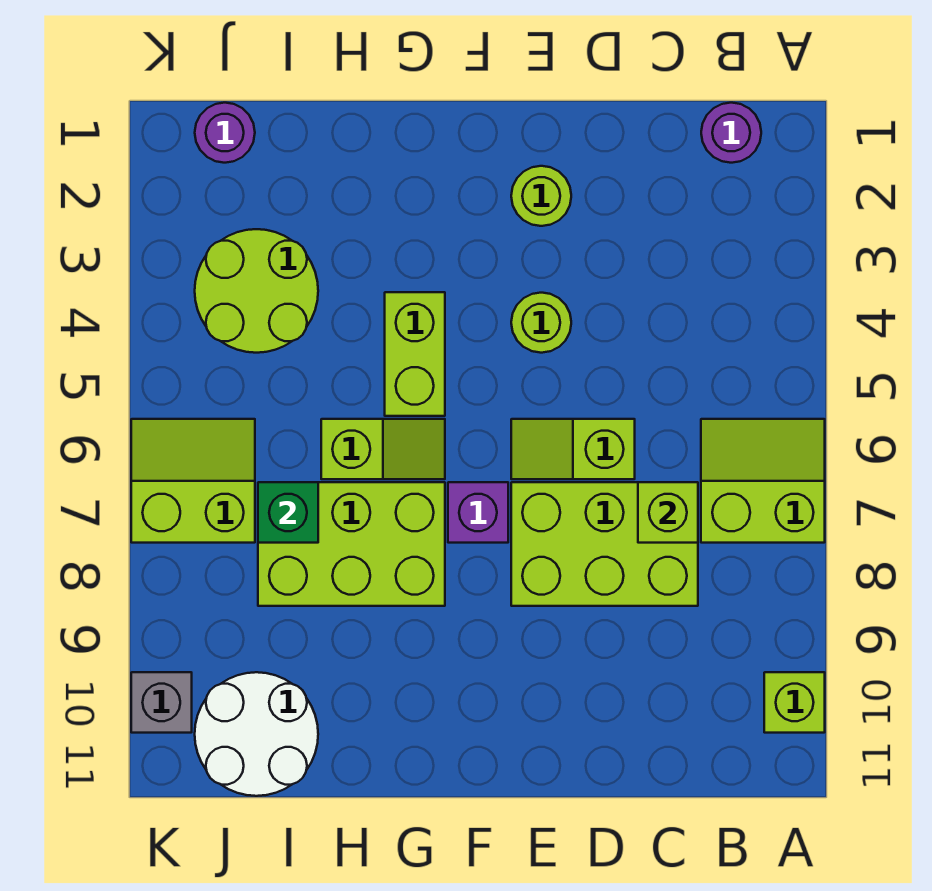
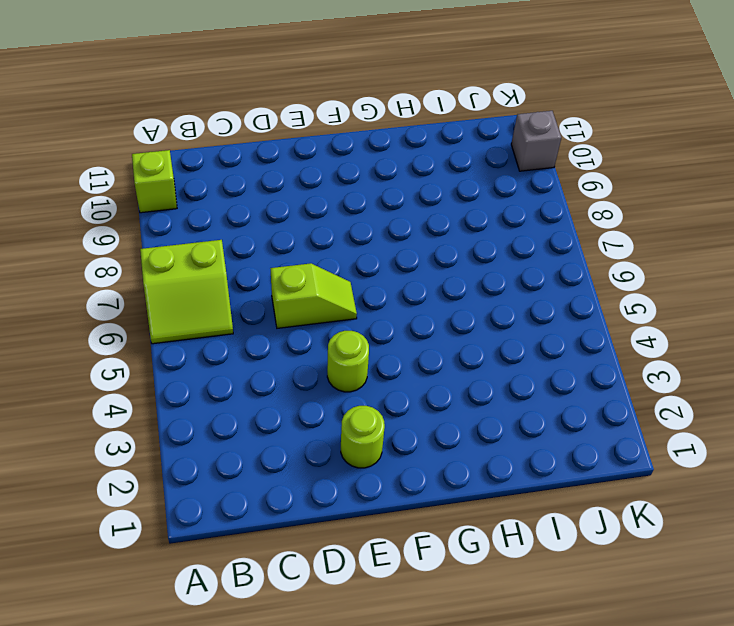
none -> purple 1x1 round brick [701,103,761,163]
none -> lime 2x3 brick [511,482,698,606]
none -> purple 1x1 brick [448,482,508,543]

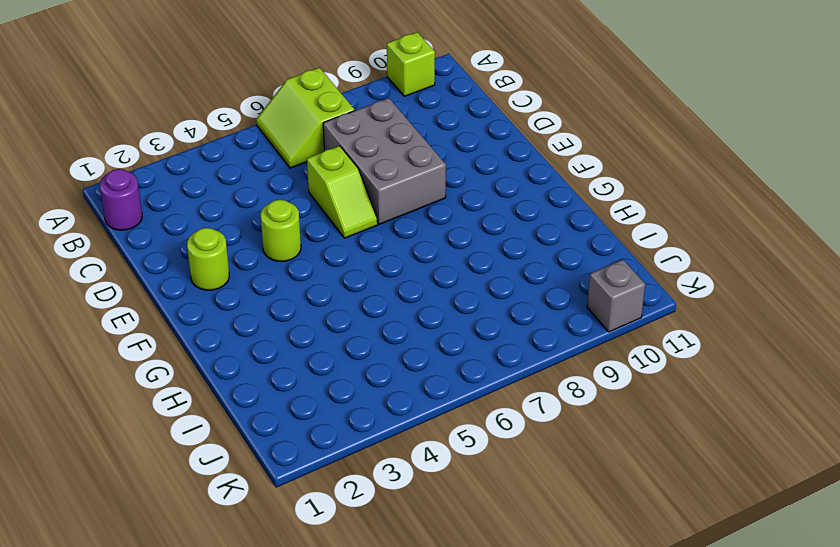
grey 2x3 brick [323,98,446,224] -> lime 2x3 brick [511,482,698,606]
none -> purple 1x1 brick [448,482,508,543]
none -> lime 1x2 brick [385,292,445,416]
none -> lime 1x2 slope [321,419,445,479]

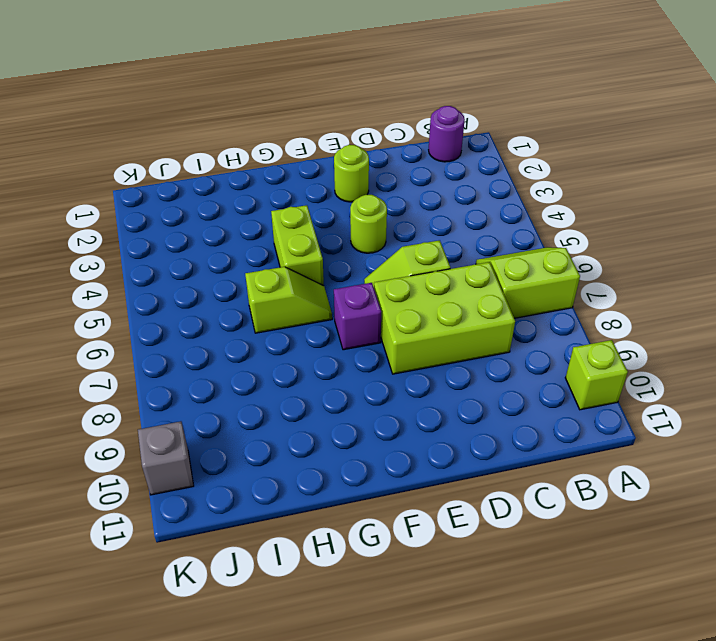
none -> lime 2x3 brick [258,482,445,606]
none -> lime 2x2 round brick [195,229,318,353]
none -> white 2x2 round brick [195,672,318,796]

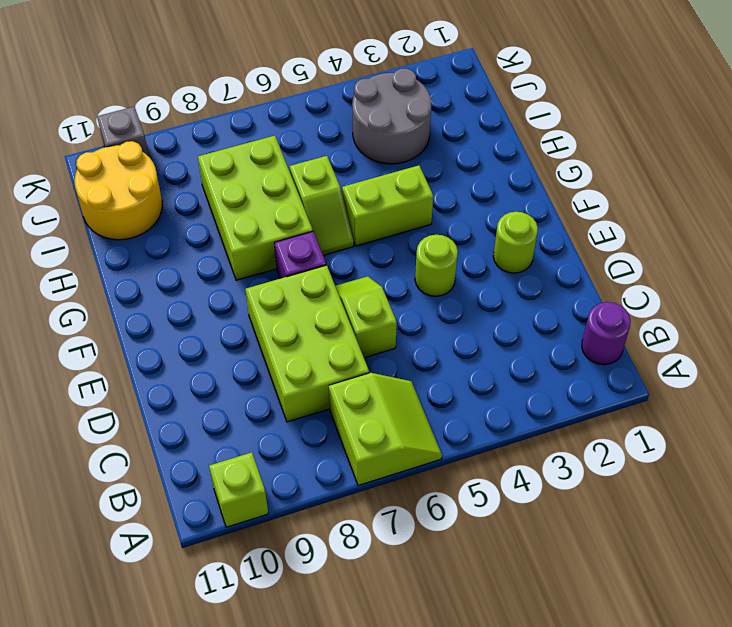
grey 2x2 round brick [352,68,431,164] -> lime 2x2 round brick [195,229,318,353]
yellow 2x2 round brick [75,141,162,240] -> white 2x2 round brick [195,672,318,796]
none -> purple 1x1 round brick [195,103,255,163]
none -> lime 2x2 slope [131,419,255,543]
none -> lime 1x1 brick [638,482,698,543]

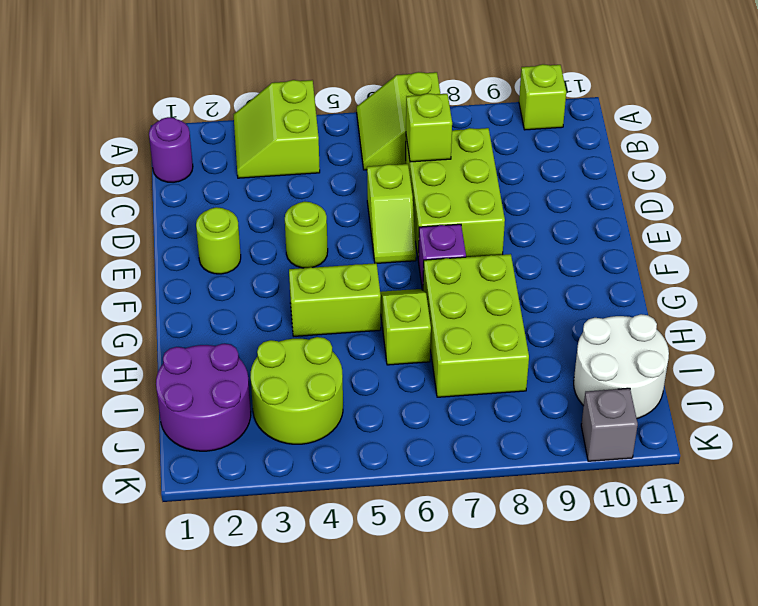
lime 2x2 slope [233,80,320,178] -> lime 2x2 slope moved to [131,419,255,543]
purple 2x2 round brick [156,344,251,451] -> purple 1x1 round brick [195,103,255,163]
none -> green 1x1 brick [258,482,318,543]

